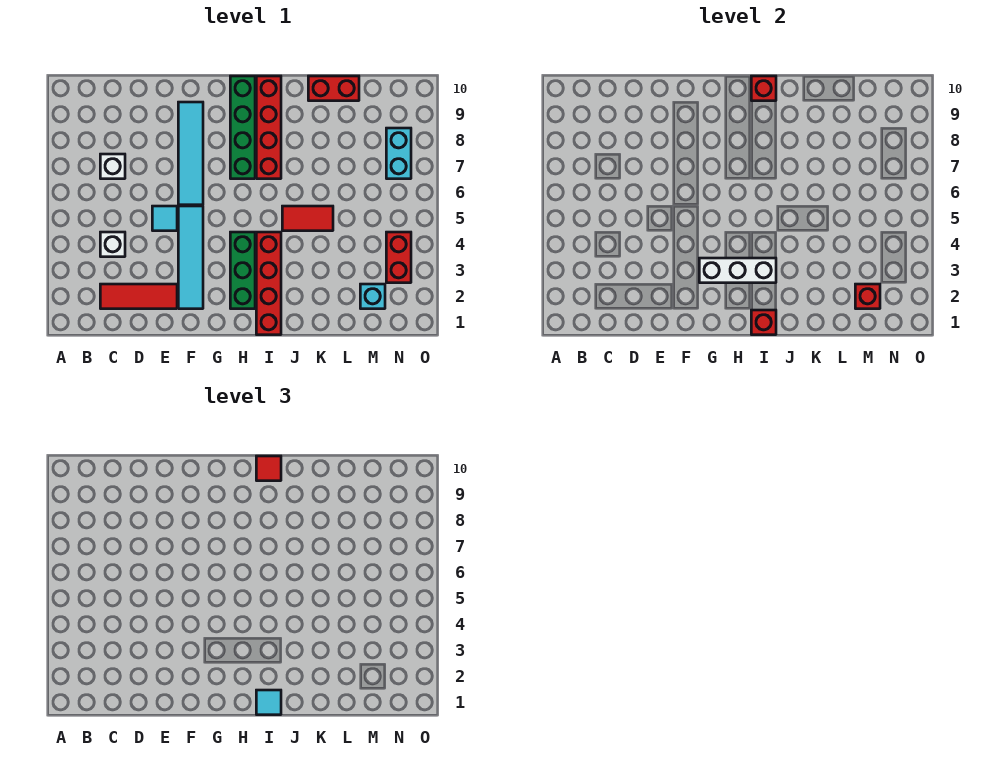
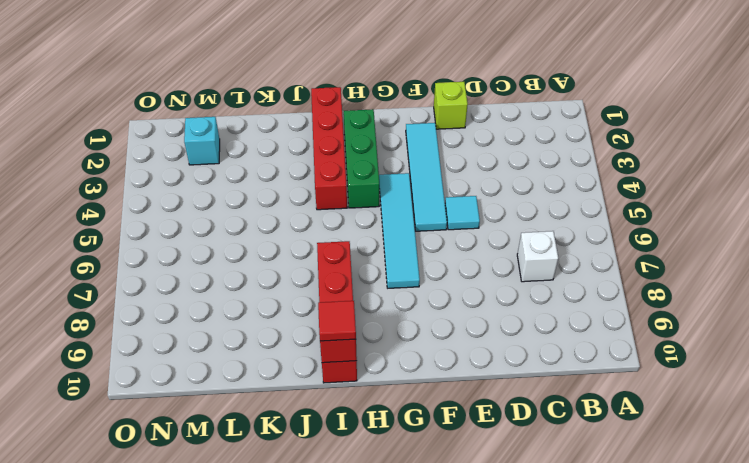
lime 1x1 brick [434,82,468,129] -> none
cyan 1x4 tile [379,173,420,288] -> cyan 1x4 tile moved to [178,102,203,205]
none -> red 1x3 tile [100,284,177,309]
none -> white 1x1 brick [100,232,125,257]
none -> green 1x4 brick [230,76,255,179]

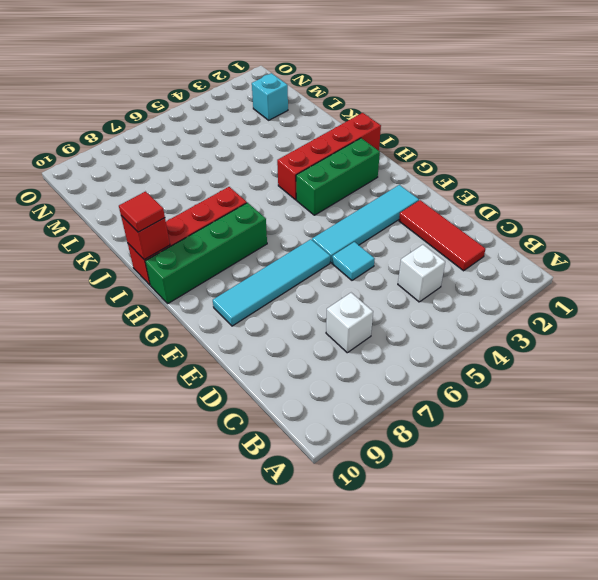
none -> red 1x2 tile [282,206,333,231]
none -> red 1x2 brick [308,76,359,101]
none -> red 1x2 brick [386,232,411,283]

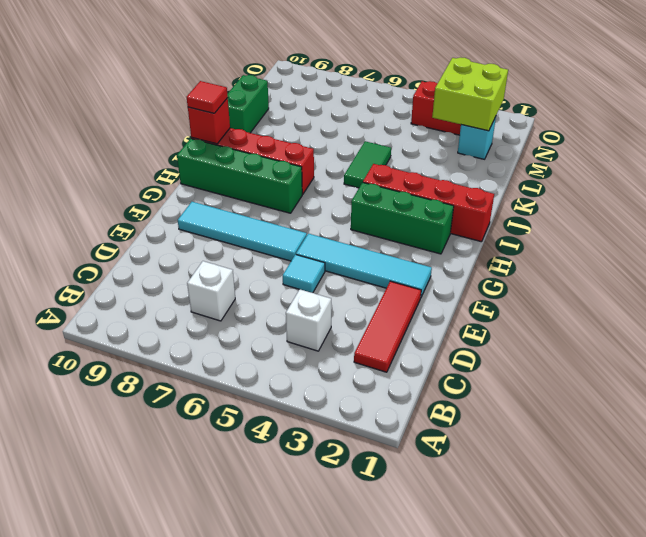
green 1x2 tile [344,141,391,188] -> red 1x2 tile [282,206,333,231]
green 1x2 brick [227,75,269,133] -> red 1x2 brick [308,76,359,101]
lime 2x2 brick [432,57,508,131] -> red 1x1 brick [855,284,880,309]
none -> cyan 1x2 brick [386,128,411,179]
none -> white 1x3 brick [699,258,776,283]
none -> red 1x1 brick [751,310,776,335]

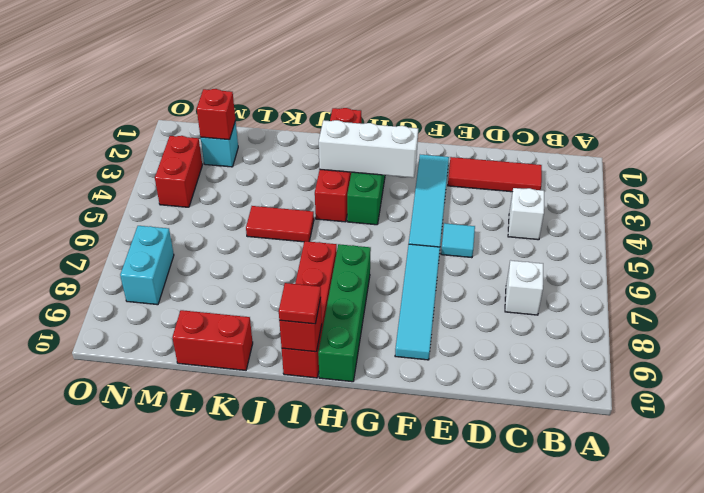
none -> red 1x1 brick [751,310,776,335]
none -> cyan 1x1 tile [256,690,281,715]

